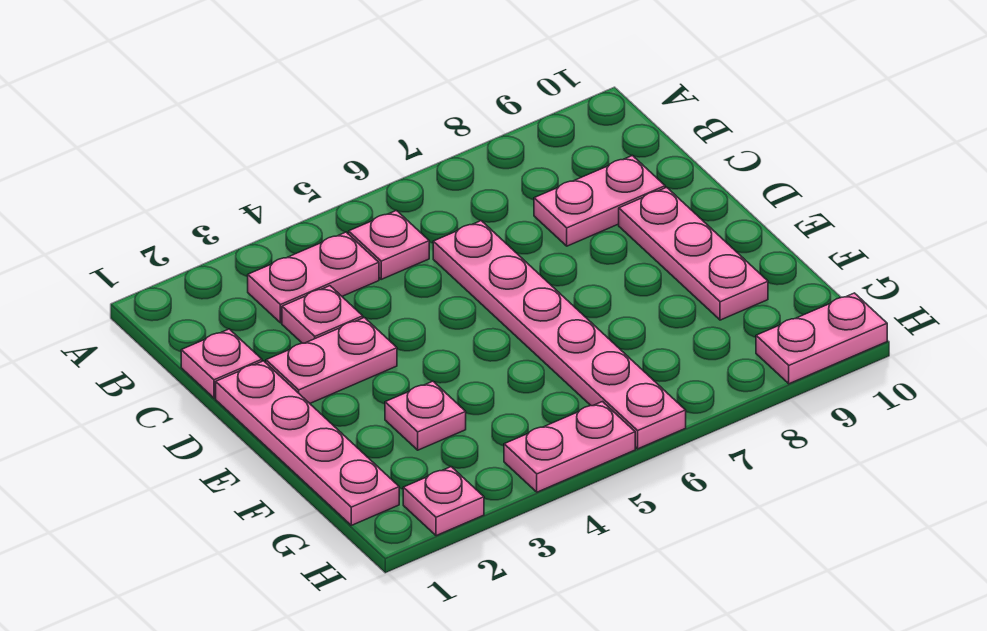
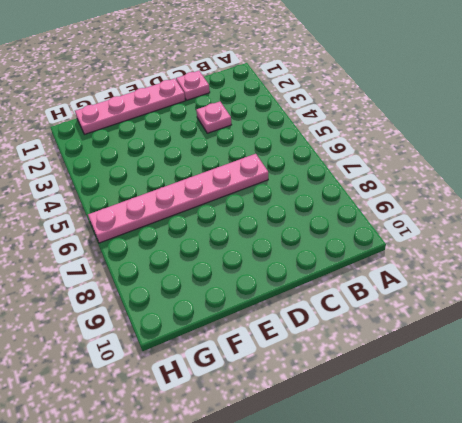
none -> pink 1x2 plate [248,232,379,323]
none -> pink 1x1 plate [349,211,429,279]
none -> pink 1x2 plate [534,156,665,246]

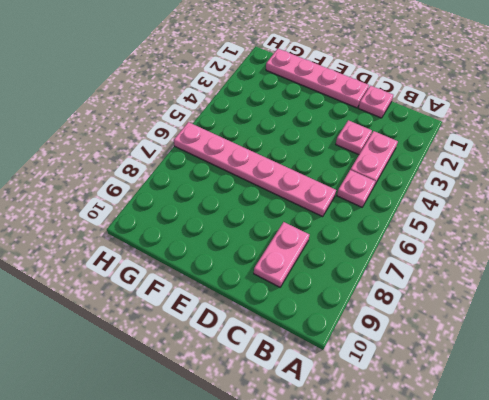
none -> pink 1x2 plate [266,318,397,403]
none -> pink 1x3 plate [619,187,768,320]
none -> pink 1x1 plate [385,381,466,450]

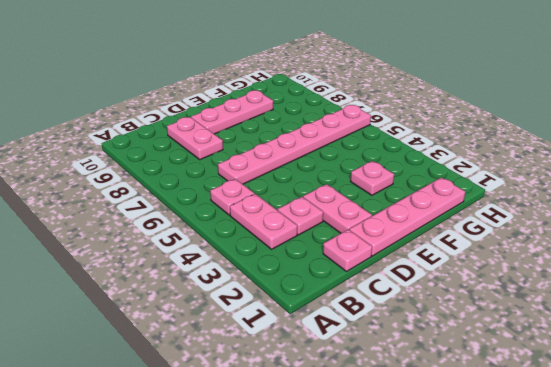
none -> pink 1x1 plate [403,467,484,536]
none -> pink 1x2 plate [504,402,635,492]
none -> pink 1x2 plate [756,293,887,384]

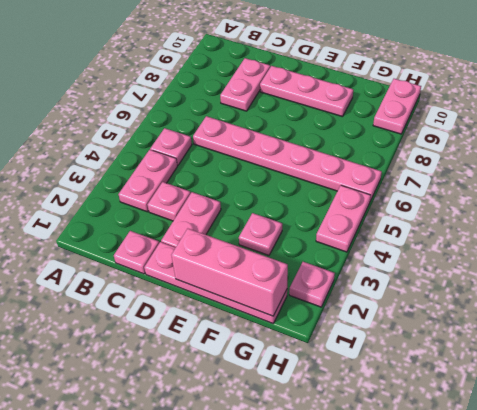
pink 1x3 brick [171,229,288,316] -> none

